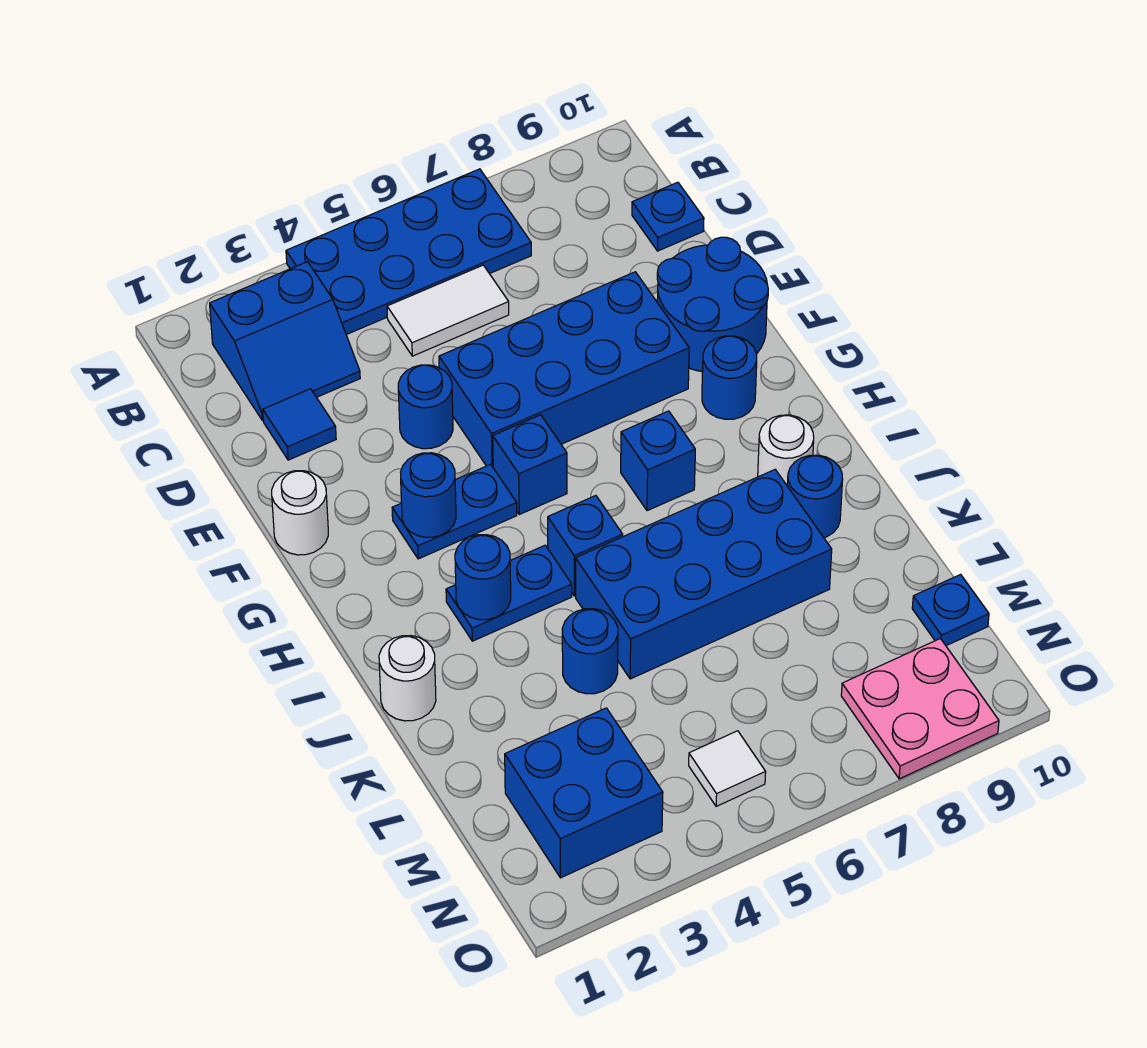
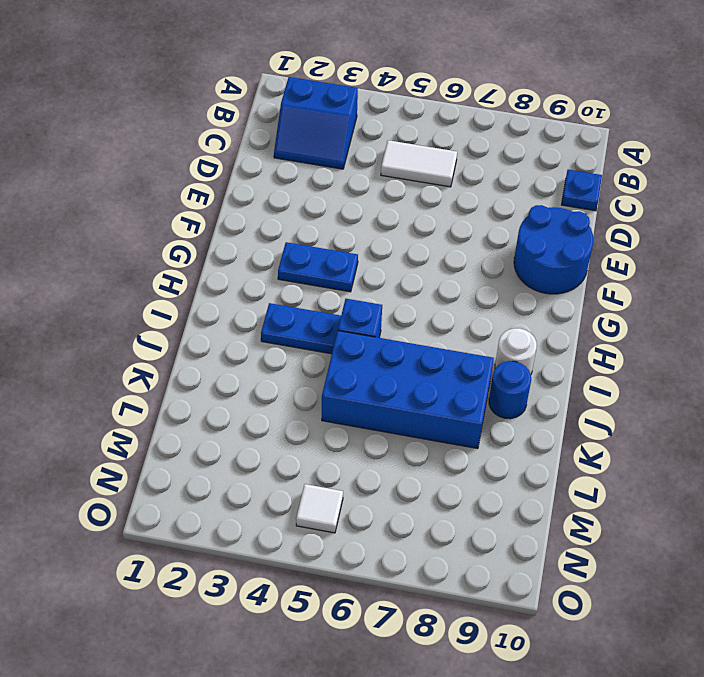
none -> blue 2x4 plate [286,169,531,335]
none -> blue 1x1 tile [263,389,336,460]
none -> blue 1x1 round brick [398,365,453,449]

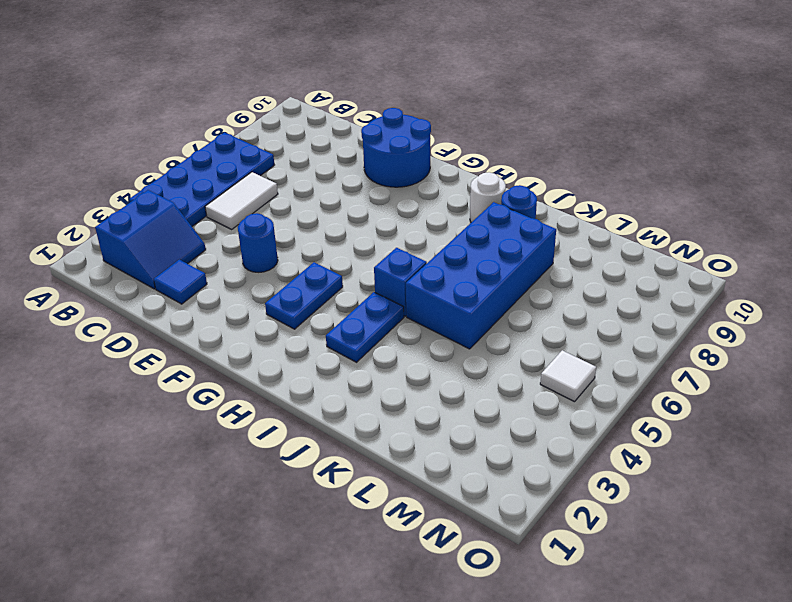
none -> blue 1x1 plate [632,182,704,251]
none -> blue 2x4 brick [439,272,689,467]
none -> white 1x1 round brick [272,471,328,555]

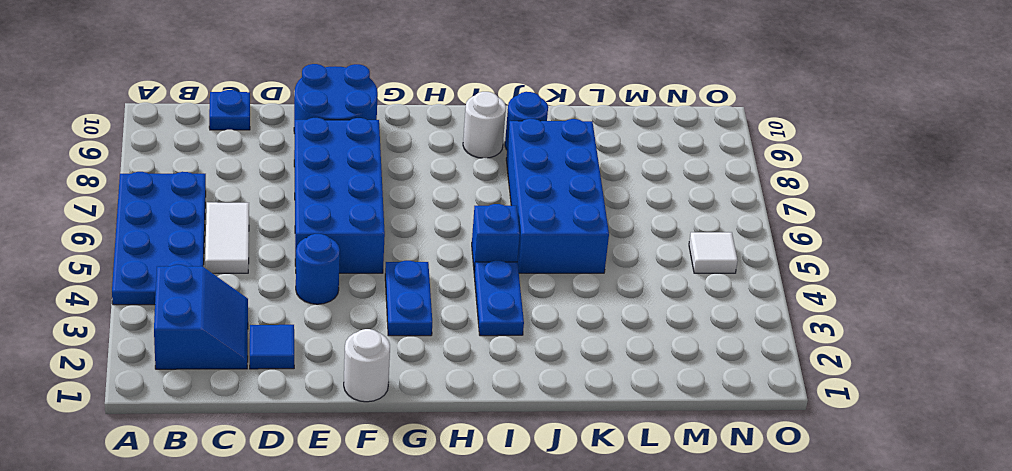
none -> blue 1x1 brick [493,415,567,514]
none -> blue 1x1 round brick [702,336,757,419]
none -> blue 1x1 brick [621,411,695,511]

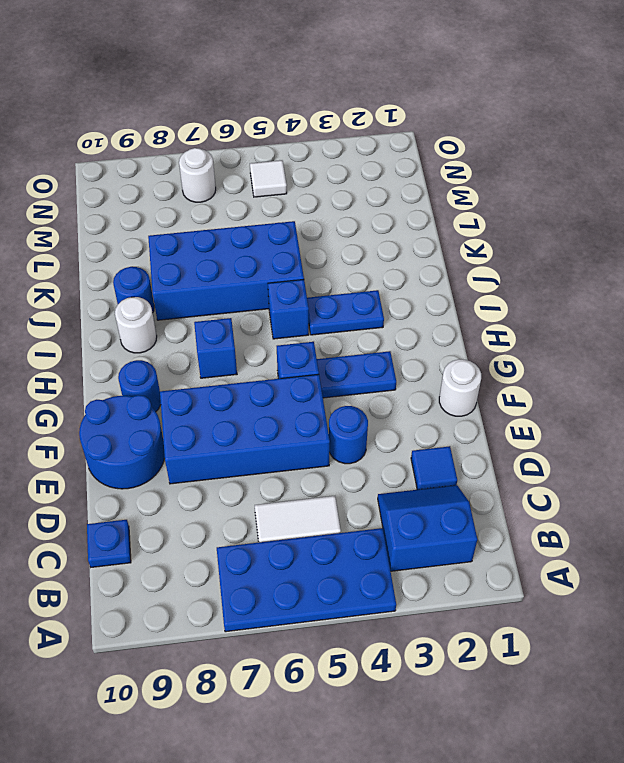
white 1x1 round brick [179,148,216,202] -> white 1x1 round brick moved to [379,636,436,721]
none -> blue 1x1 round brick [562,609,618,694]
none -> blue 2x2 brick [505,708,663,878]
none -> blue 1x1 plate [912,574,989,646]

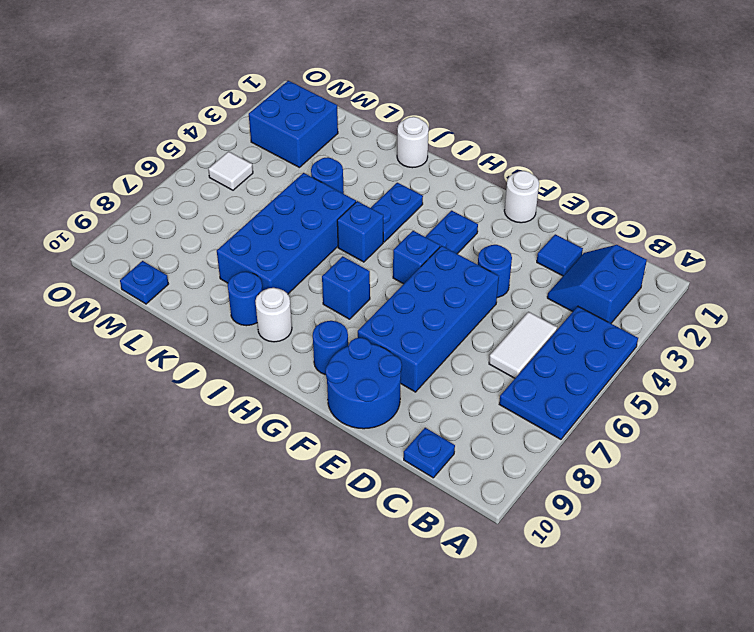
none -> pink 2x2 plate [841,639,999,779]
none -> blue 1x1 round brick [401,453,456,537]
none -> blue 1x1 round brick [455,535,511,620]

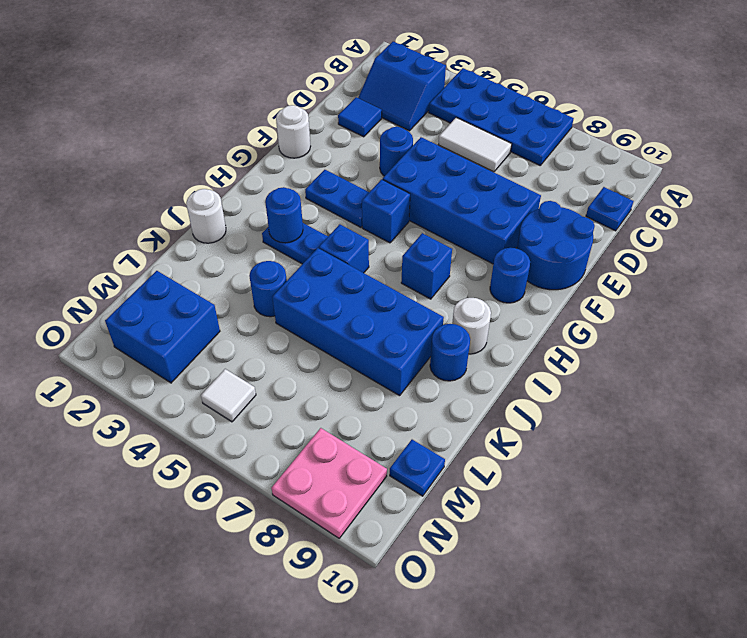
none -> blue 1x1 round brick [401,453,456,537]

